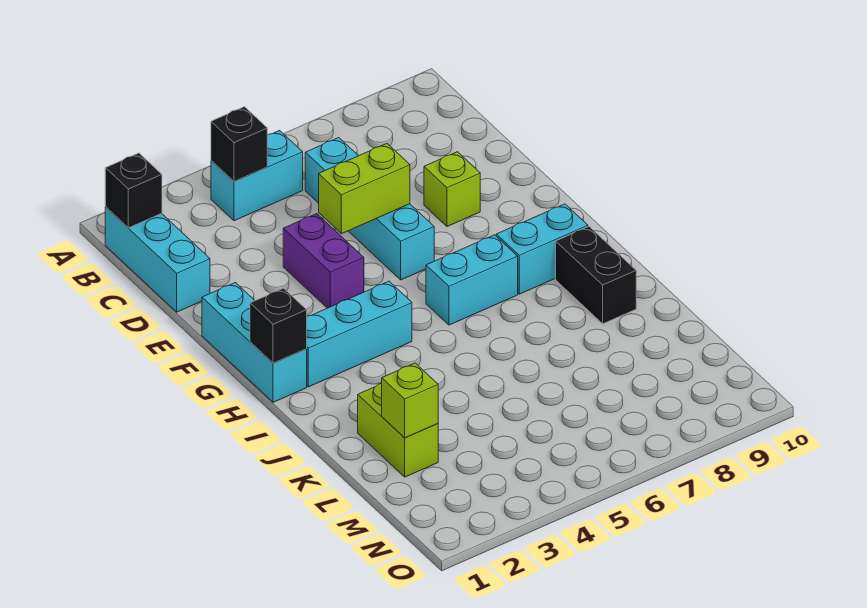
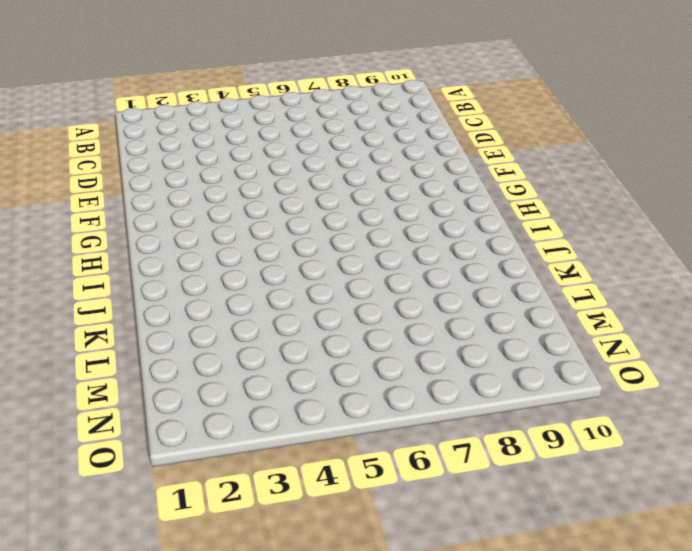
none -> cyan 1x3 brick [105,207,210,312]
none -> cyan 1x2 brick [211,131,303,221]
none -> cyan 1x4 brick [305,138,434,280]

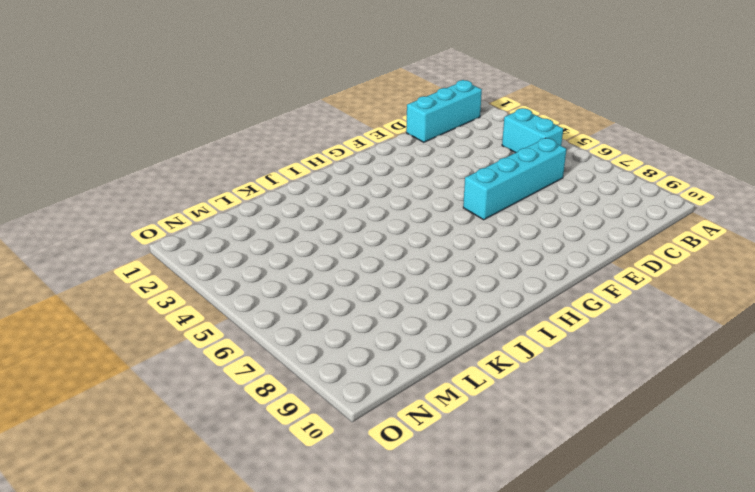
none -> purple 1x2 brick [283,214,364,308]
none -> lime 1x1 brick [424,152,480,226]
none -> cyan 1x3 brick [202,283,307,402]

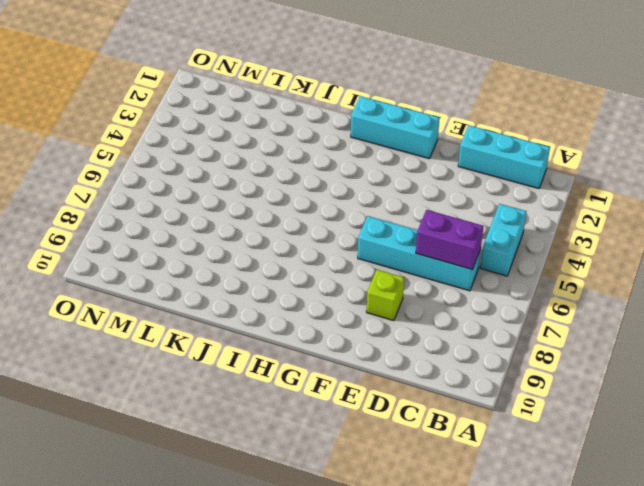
purple 1x2 brick [416,210,484,270] -> purple 1x2 brick moved to [283,214,364,308]
none -> cyan 1x3 brick [307,281,412,387]
none -> cyan 1x2 brick [426,235,518,325]
none -> cyan 1x2 brick [496,204,588,294]

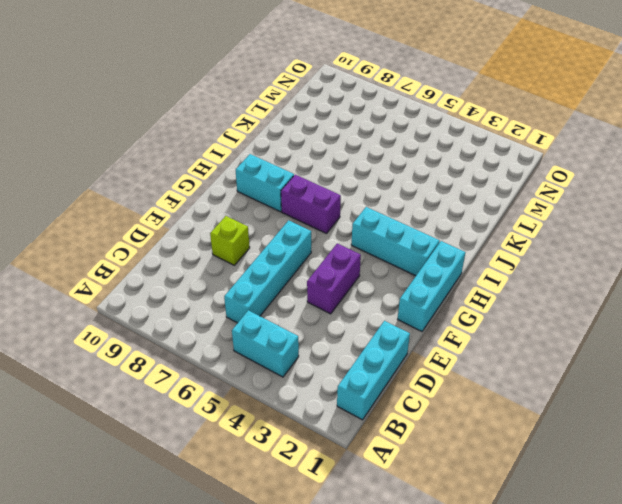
purple 1x2 brick [281,175,341,233] -> cyan 1x2 brick [426,235,518,325]
none -> black 1x2 brick [556,227,636,324]
none -> lime 1x2 brick [358,383,438,477]
none -> black 1x1 brick [105,153,162,228]

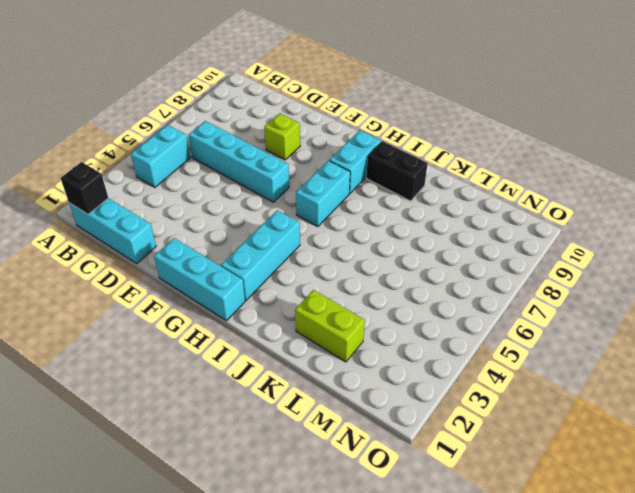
none -> purple 1x2 brick [283,214,364,308]
none -> black 1x1 brick [211,107,267,182]
none -> lime 1x2 brick [319,144,410,234]

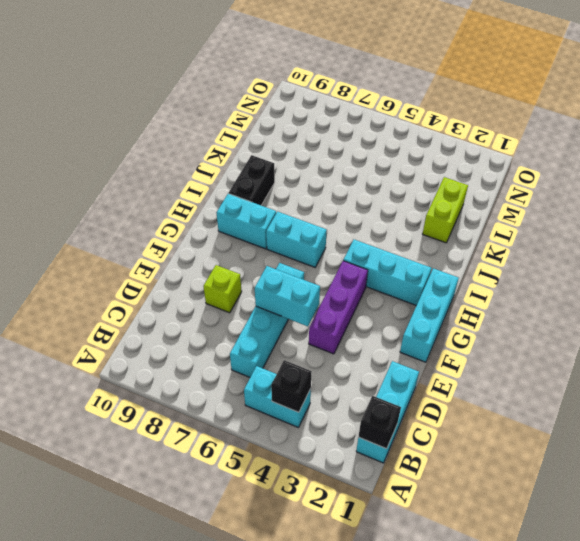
purple 1x3 brick [309,261,368,354] -> purple 1x2 brick [283,214,364,308]
cyan 1x2 brick [255,266,320,326] -> lime 1x2 brick [319,144,410,234]
none -> black 1x1 brick [250,288,307,363]
none -> lime 1x1 brick [382,363,438,438]

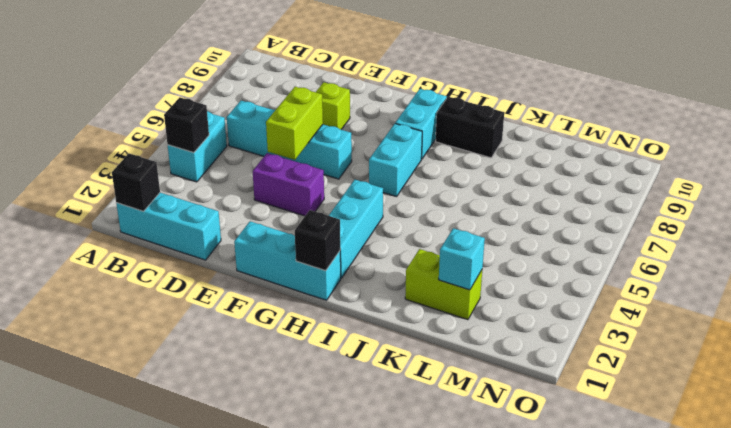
cyan 1x1 brick [439,228,485,290] -> lime 1x1 brick [382,363,438,438]

